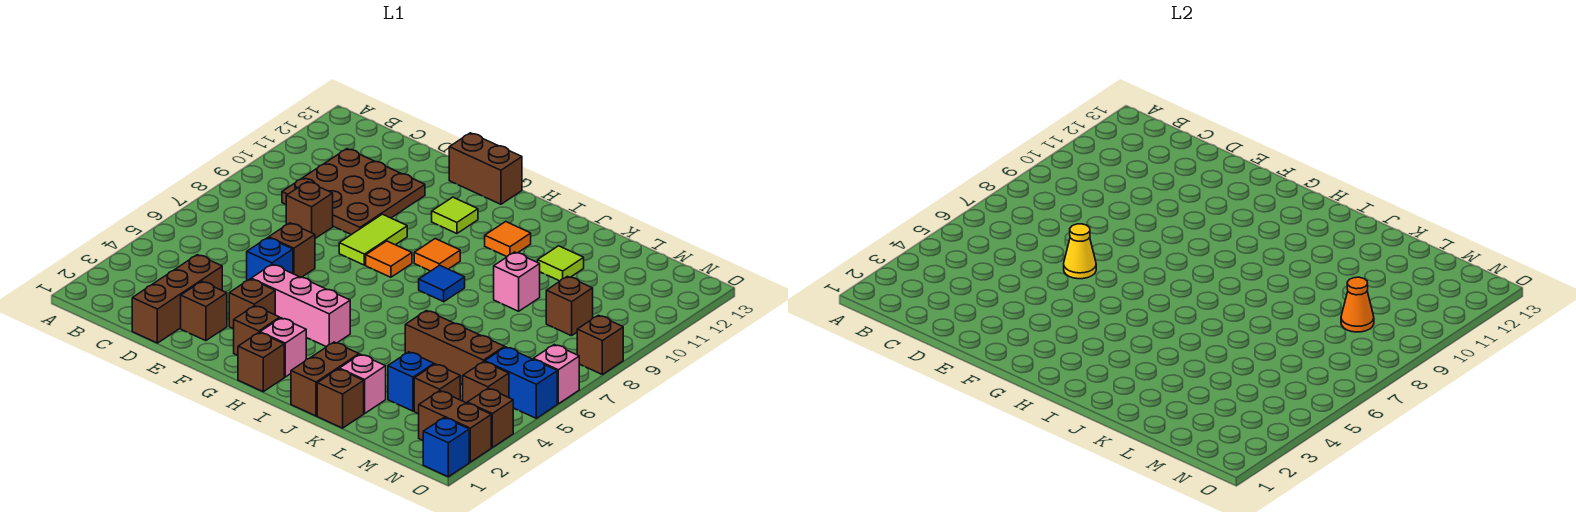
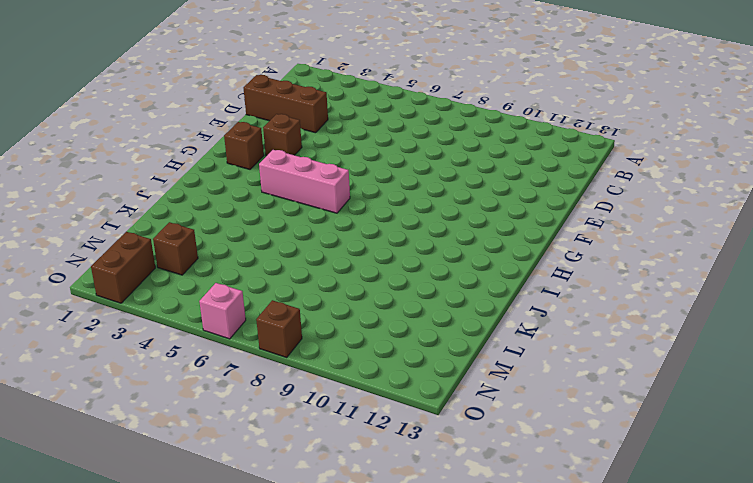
pink 1x3 brick [259,150,350,213] -> pink 1x3 brick turned to [251,264,350,347]
none -> brown 3x3 plate [282,149,425,235]
none -> brown 1x1 brick [286,182,333,238]
none -> brown 1x1 brick [181,281,227,341]
none -> blue 1x1 brick [247,238,293,281]

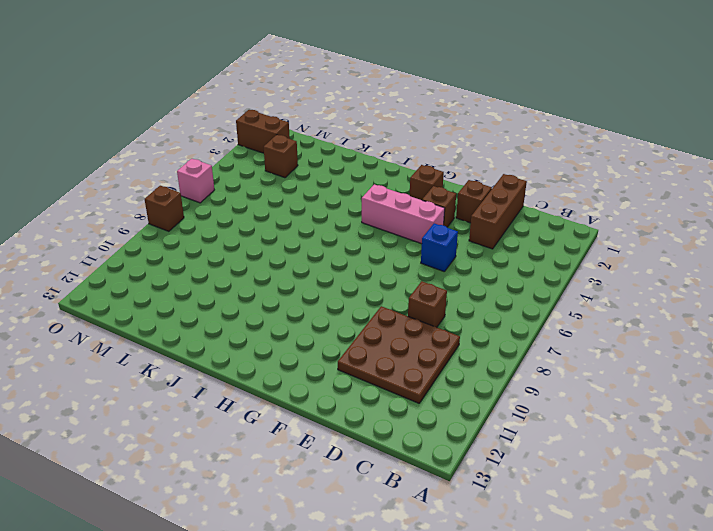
none -> brown 1x1 brick [269,223,315,277]
none -> lime 1x2 tile [339,214,407,265]
none -> brown 1x2 brick [449,133,522,204]
none -> orange 1x1 tile [366,241,412,277]

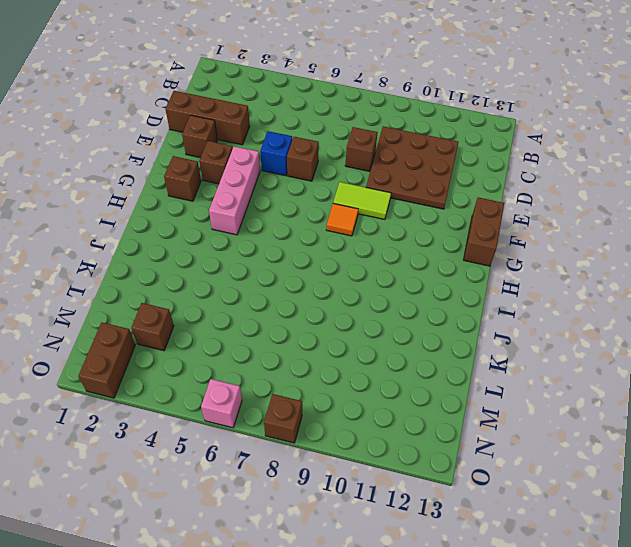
none -> lime 1x1 tile [432,197,478,234]
none -> brown 1x1 brick [238,333,284,392]
none -> pink 1x1 brick [260,318,306,377]
none -> orange 1x1 tile [414,239,460,271]

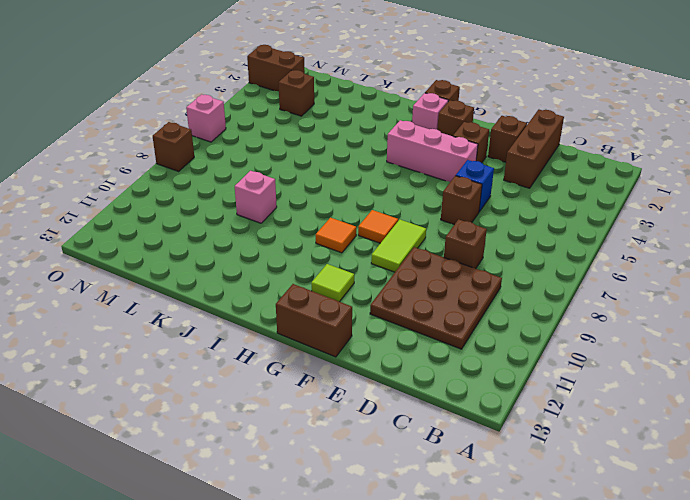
none -> blue 1x1 tile [419,265,465,302]
none -> orange 1x1 tile [485,222,531,256]
none -> brown 1x2 brick [291,342,359,416]
none -> brown 1x1 brick [317,369,364,428]

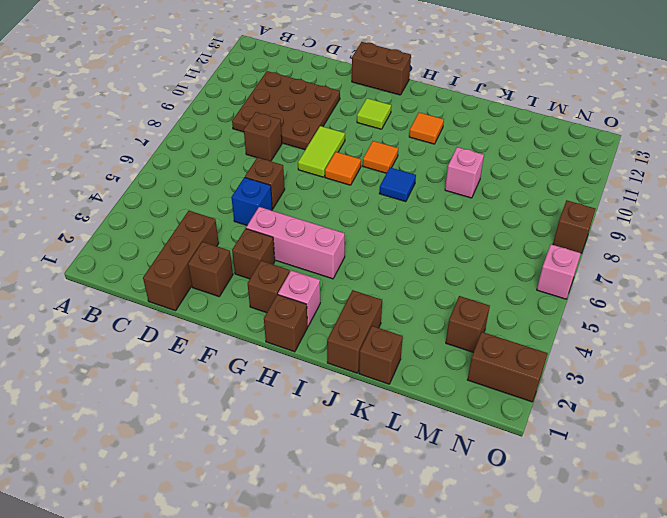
none -> pink 1x1 brick [339,354,386,414]
none -> brown 1x3 brick [405,311,505,385]
none -> lime 1x1 tile [538,246,584,281]
none -> blue 1x1 brick [388,352,434,411]

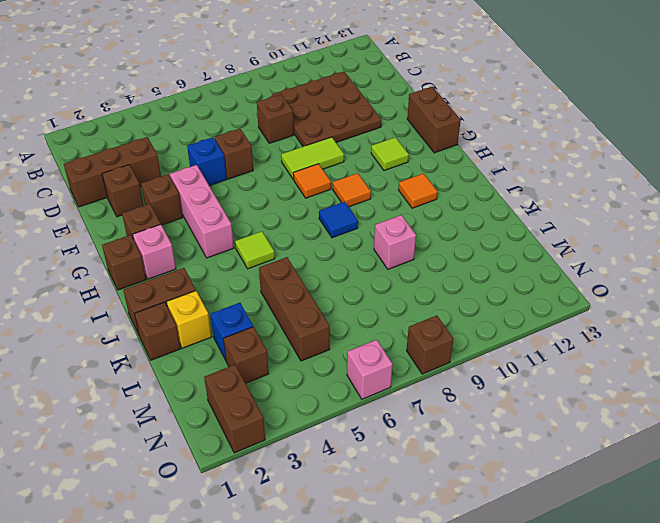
lime 1x1 tile [235,231,275,269] -> lime 1x1 tile moved to [538,246,584,281]
yellow 1x1 brick [167,291,211,348] -> pink 1x1 brick [339,354,386,414]
none -> brown 1x1 brick [546,276,593,336]
none -> brown 1x1 brick [463,362,509,403]
none -> blue 1x2 brick [485,347,557,418]
none -> blue 1x1 brick [423,418,469,477]

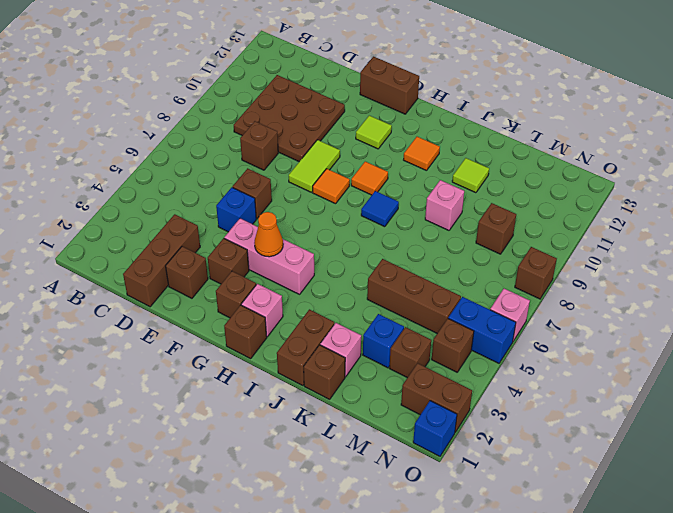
orange 1x1 cone [254,212,283,257] -> orange 1x1 cone moved to [1341,277,1374,332]
none -> brown 1x1 brick [467,388,513,447]
none -> yellow 1x1 cone [1064,224,1096,279]

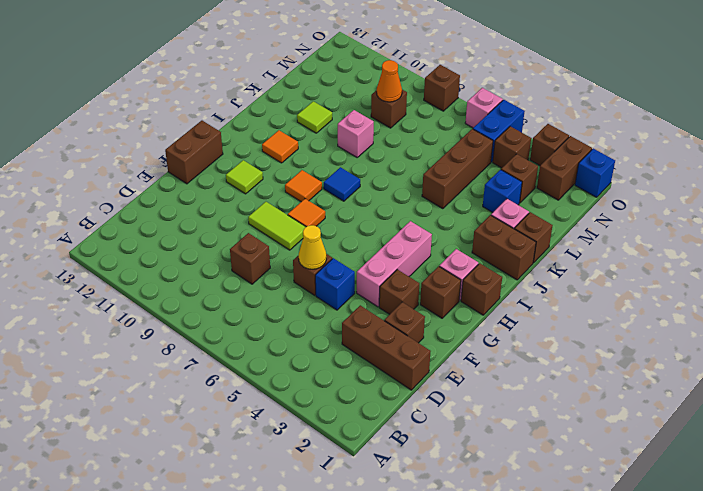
none -> brown 3x3 plate [282,149,425,235]

